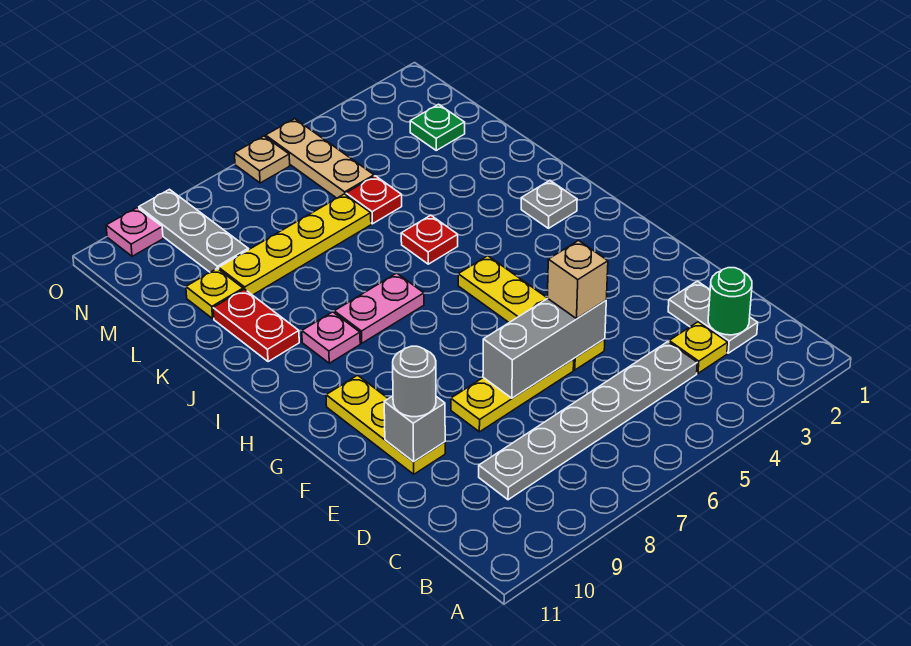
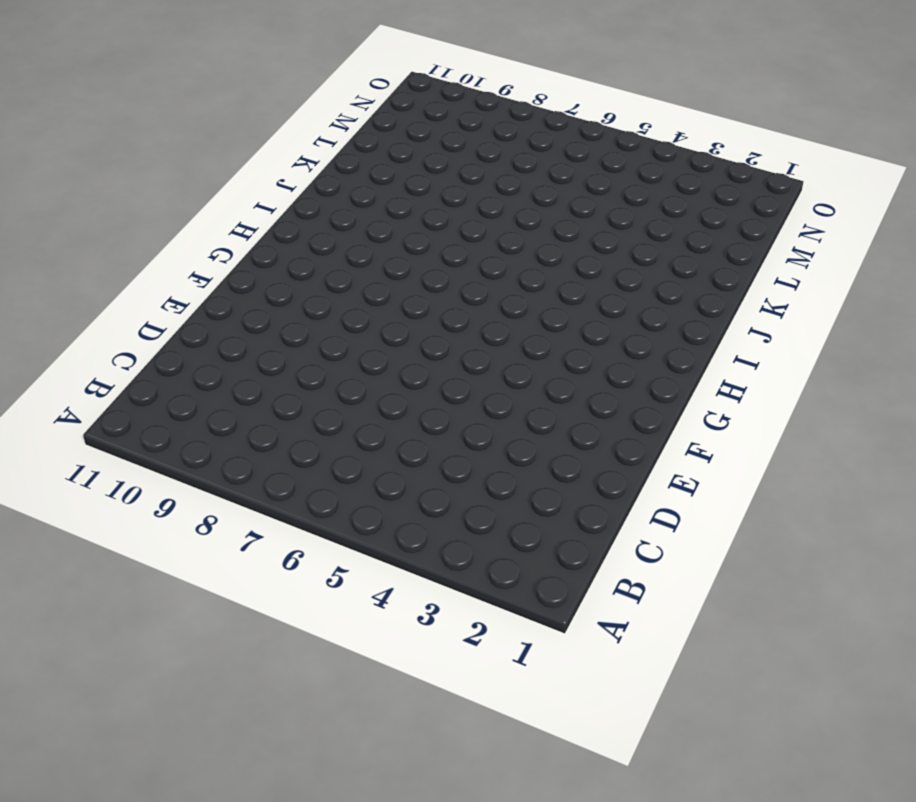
none -> grey 1x2 plate [668,281,758,353]
none -> yellow 1x1 plate [669,322,728,373]
none -> grey 1x6 plate [479,342,697,500]

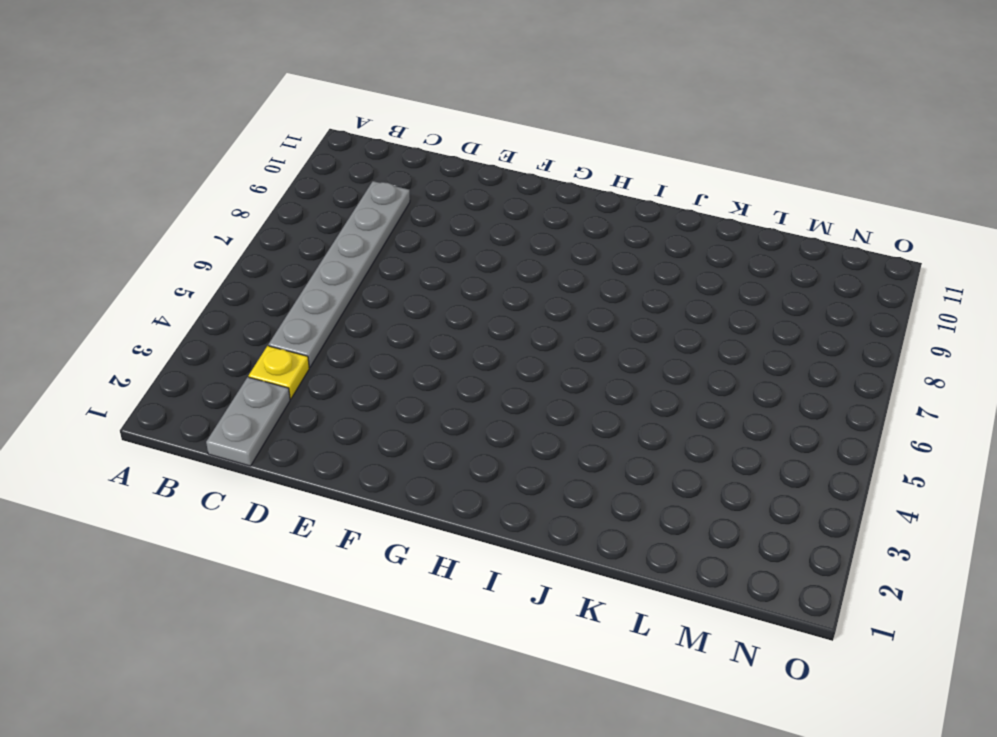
grey 1x2 plate [206,377,290,466] -> grey 1x2 plate turned to [668,281,758,353]
none -> yellow 1x4 plate [458,256,605,370]
none -> yellow 1x3 plate [451,359,574,432]
none -> yellow 1x3 plate [326,375,445,474]

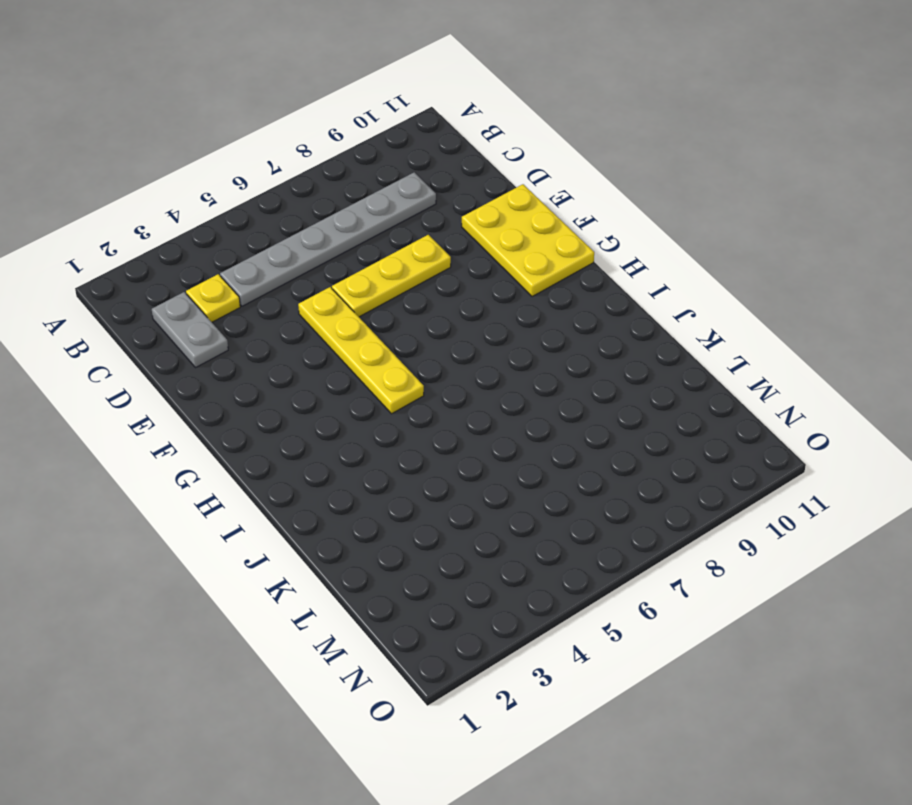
yellow 2x3 plate [462,184,594,297] -> yellow 1x3 plate [326,375,445,474]
none -> grey 1x1 plate [521,180,577,228]
none -> pink 1x2 plate [334,273,424,343]
none -> pink 1x1 plate [302,312,360,363]

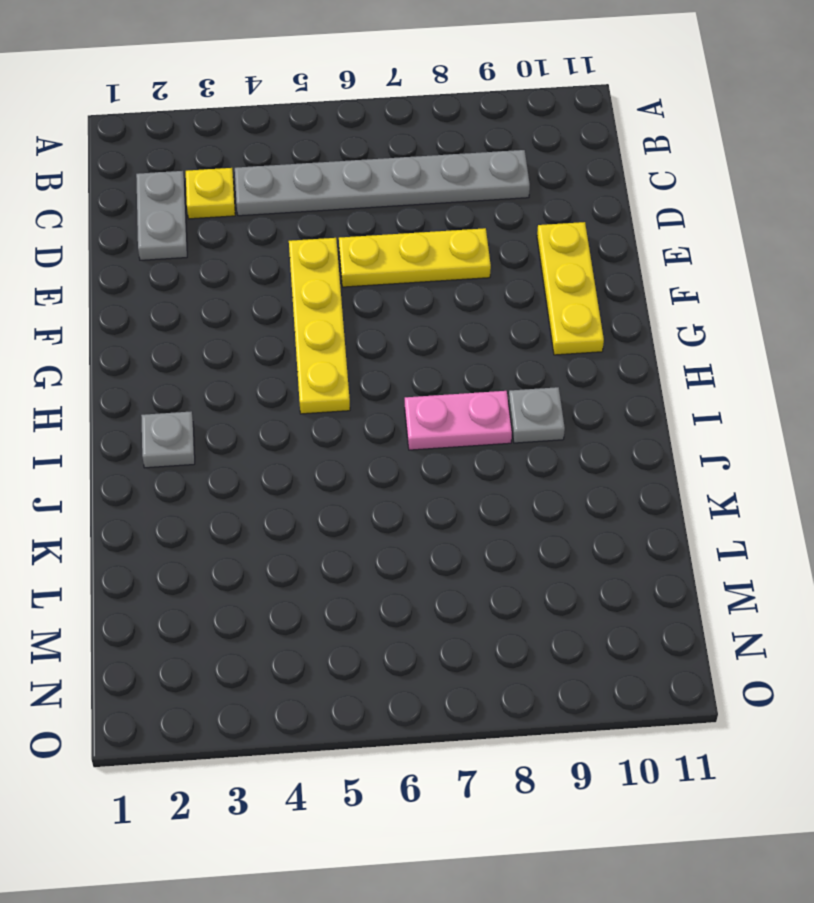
grey 1x1 plate [508,387,565,443] -> pink 1x1 plate [302,312,360,363]
none -> red 1x1 plate [401,215,458,264]
none -> red 1x2 plate [213,289,299,362]
none -> red 1x1 plate [346,176,402,224]

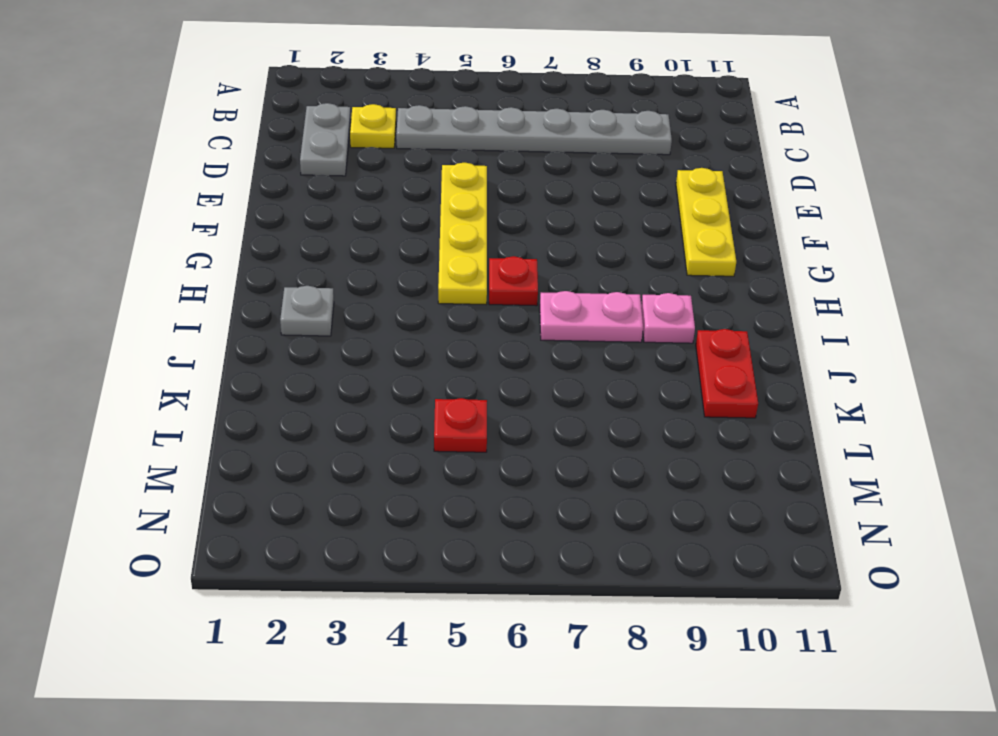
red 1x1 plate [489,256,538,306] -> red 1x1 plate moved to [401,215,458,264]
none -> yellow 1x3 plate [451,359,574,432]
none -> yellow 1x4 plate [219,194,371,295]
none -> yellow 1x1 plate [186,268,243,319]

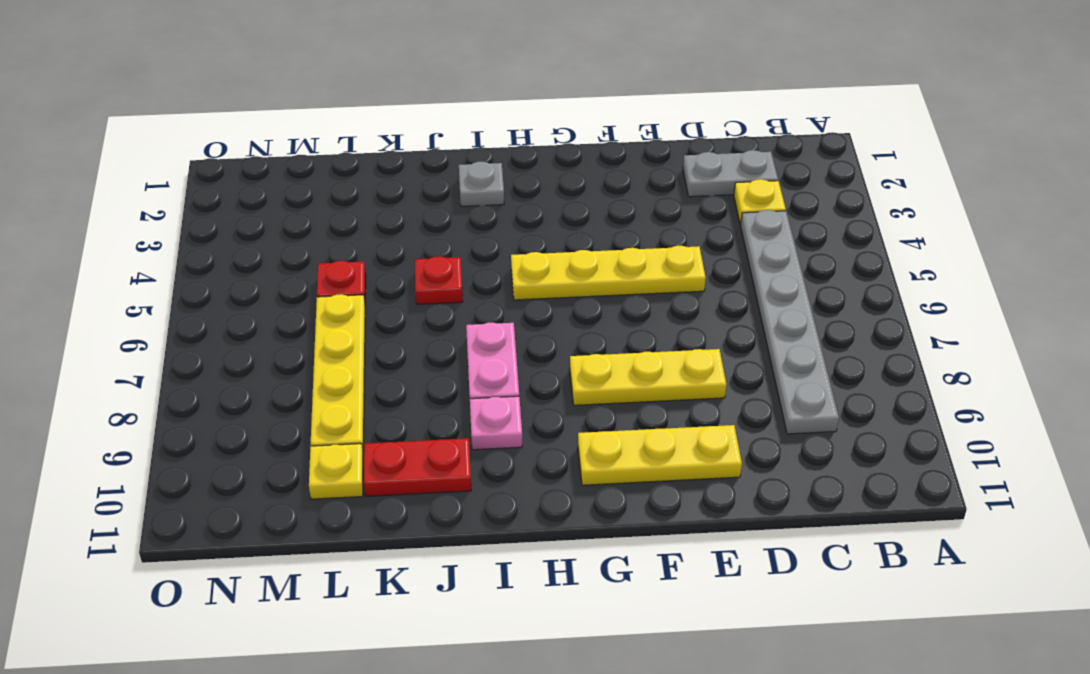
yellow 1x3 plate [570,349,726,405] -> yellow 1x3 plate turned to [451,359,574,432]
none -> green 1x1 plate [410,104,465,150]
none -> tan 1x3 plate [266,119,374,198]
none -> grey 1x3 plate [139,189,248,272]

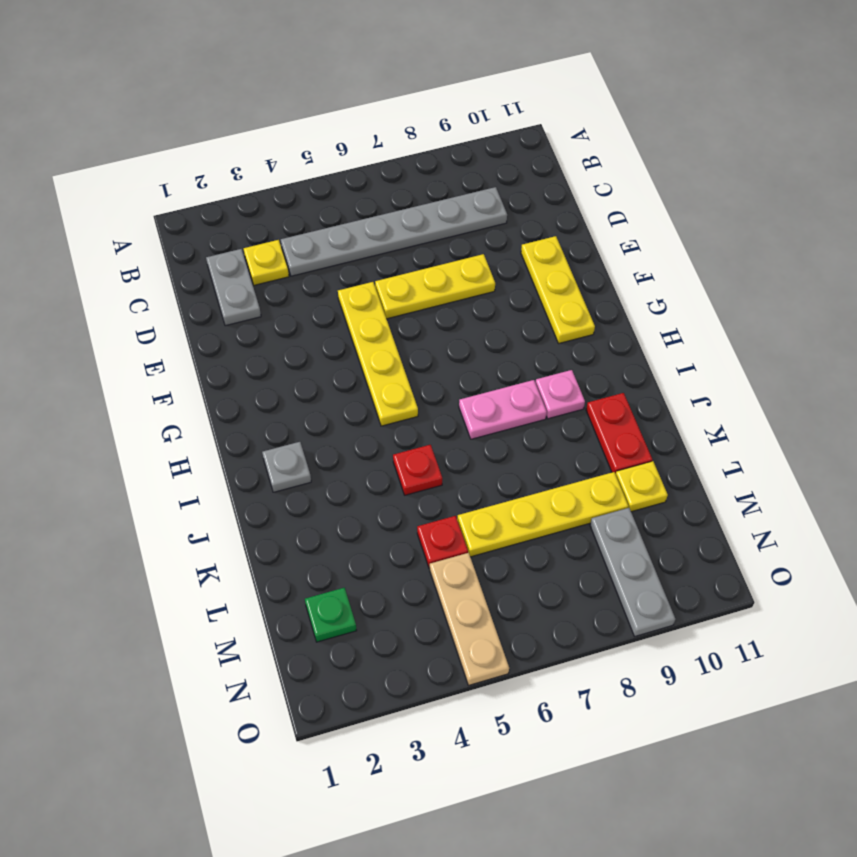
none -> tan 1x1 plate [234,136,290,183]
none -> pink 1x1 plate [106,208,163,256]
none -> green 1x1 round brick [708,268,752,335]

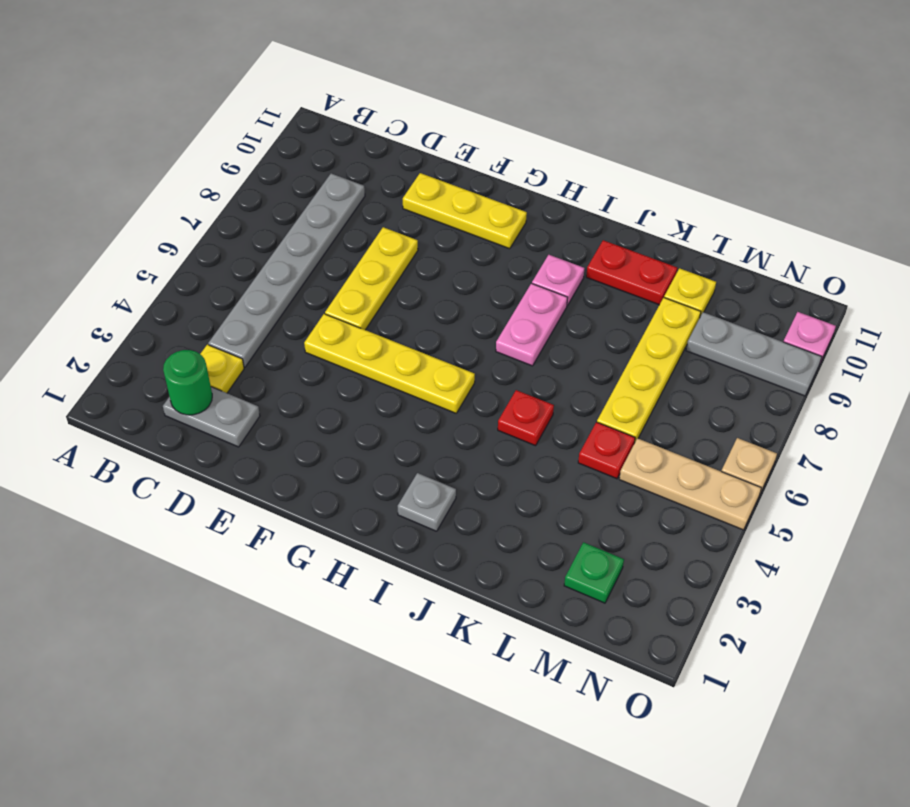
none -> grey 1x3 brick [483,298,606,398]
none -> grey 1x1 brick [384,396,445,462]
none -> tan 1x1 brick [547,241,608,319]

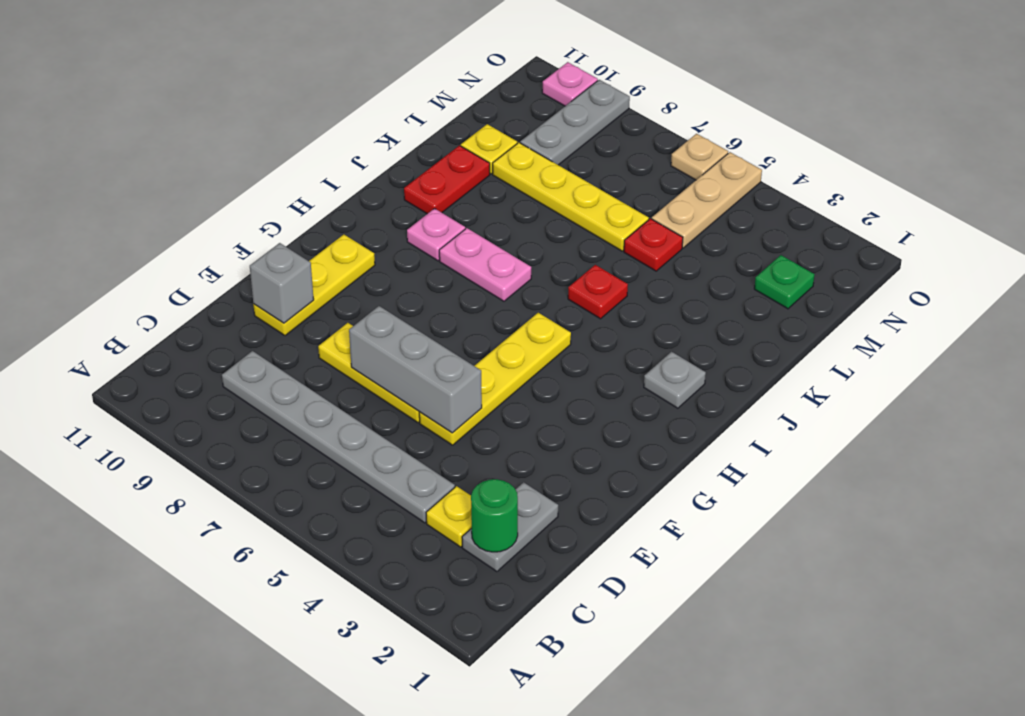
none -> tan 1x1 brick [547,241,608,319]
none -> grey 1x1 round brick [393,346,436,417]

